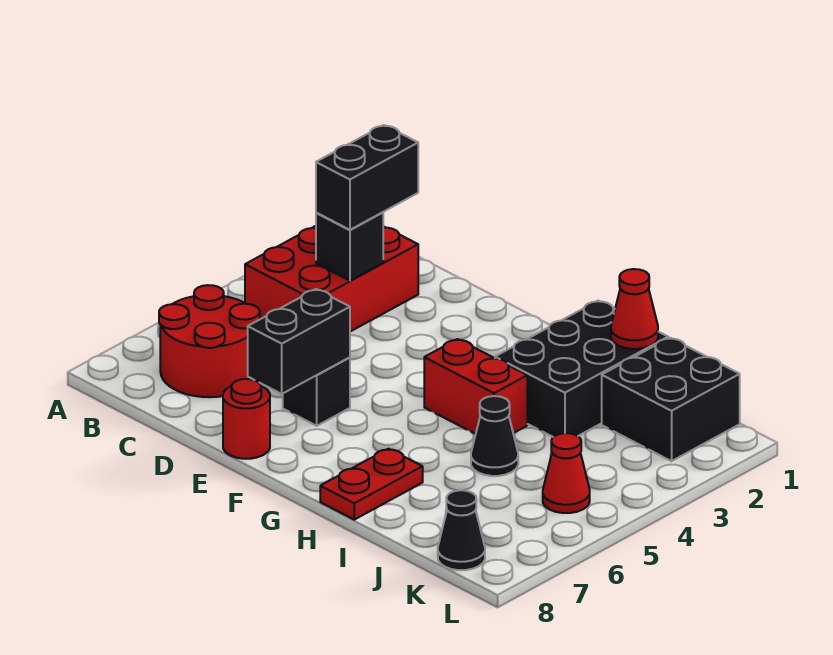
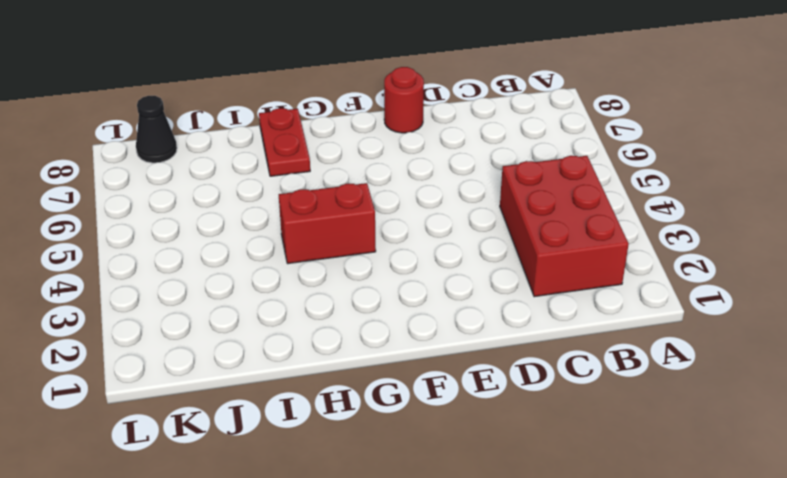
none -> red 2x2 round brick [159,285,260,397]
none -> black 1x1 brick [283,357,350,426]
none -> black 2x3 brick [495,301,668,437]

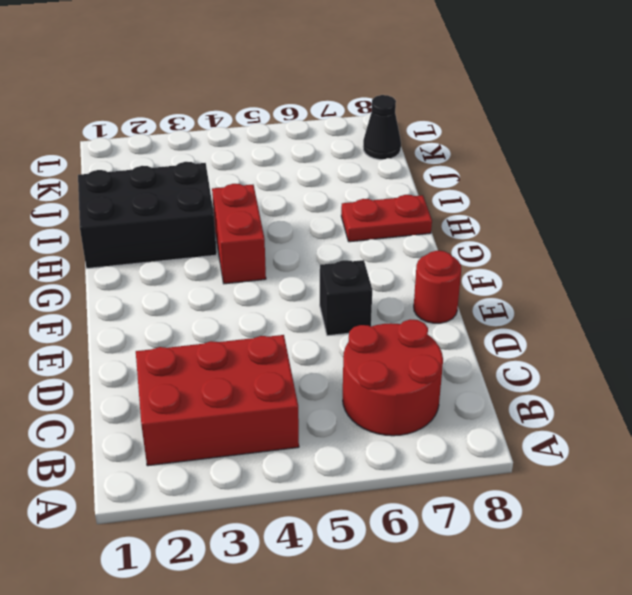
none -> black 1x1 cone [471,396,518,476]
none -> black 2x2 brick [602,338,740,461]
none -> red 1x1 cone [543,433,590,513]

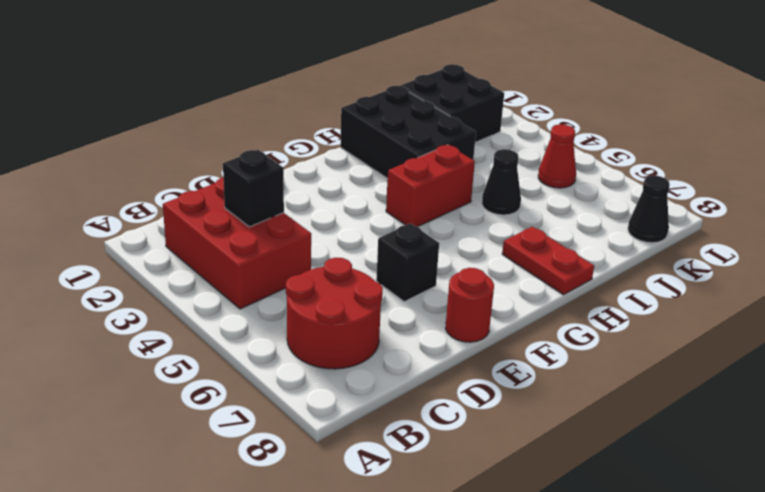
none -> black 1x2 brick [248,289,350,394]
none -> red 1x1 cone [611,269,658,349]
none -> black 1x2 brick [316,125,418,230]

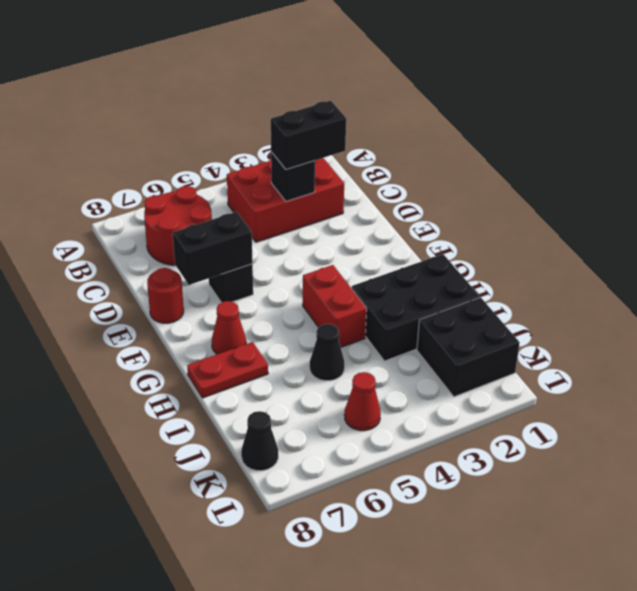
red 1x1 cone [212,301,246,354] -> red 1x1 cone moved to [611,269,658,349]

